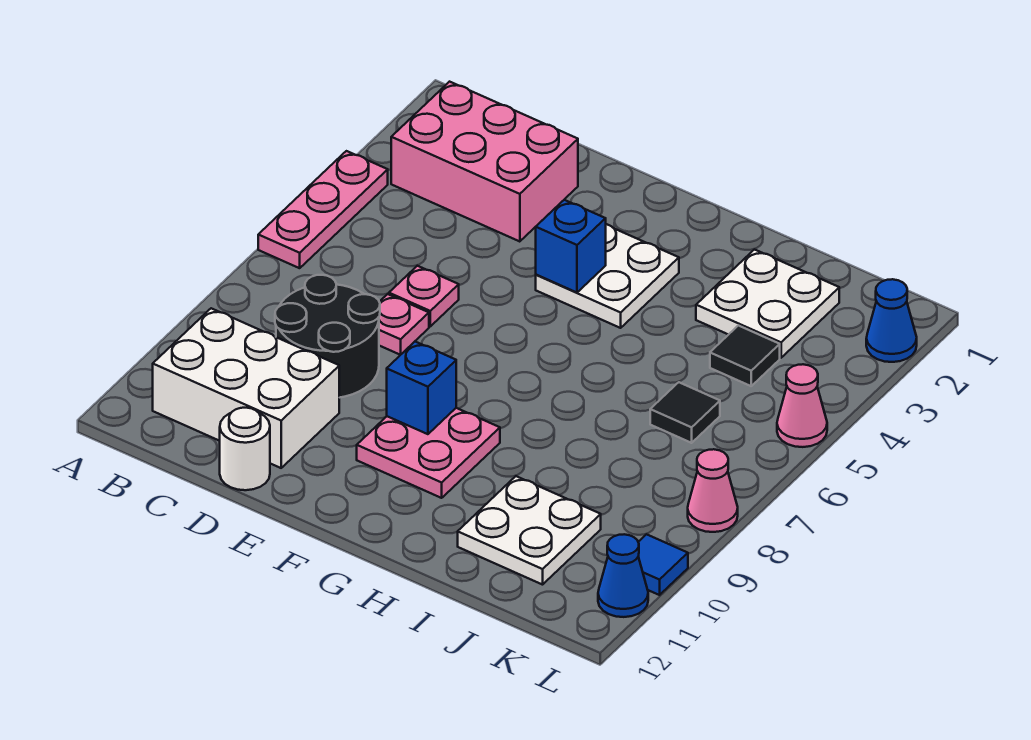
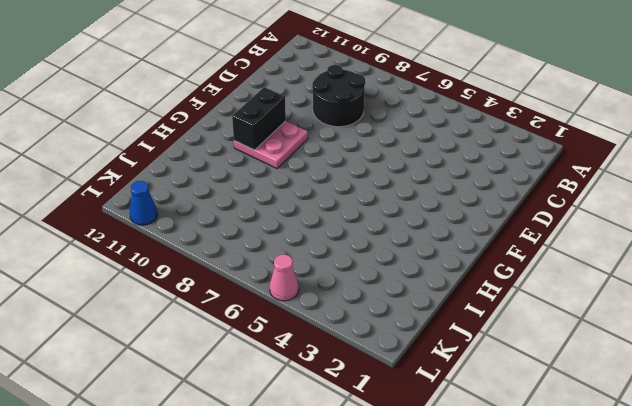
black 1x2 brick [232,87,286,150] -> none
none -> pink 1x3 plate [258,151,388,268]
none -> pink 2x3 brick [391,82,578,242]
none -> white 2x3 brick [153,308,339,468]

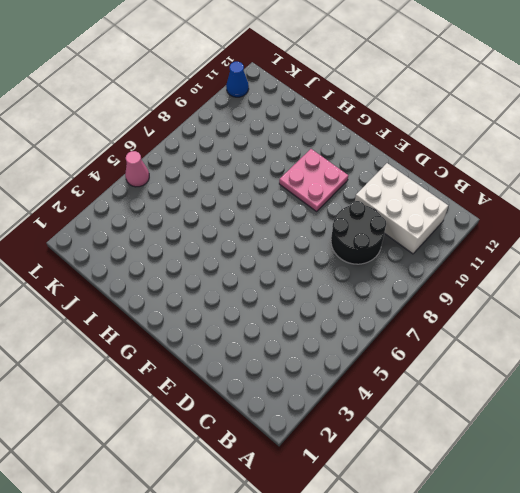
none -> pink 1x3 plate [258,151,388,268]
none -> pink 2x3 brick [391,82,578,242]
none -> pink 1x1 plate [389,266,459,326]

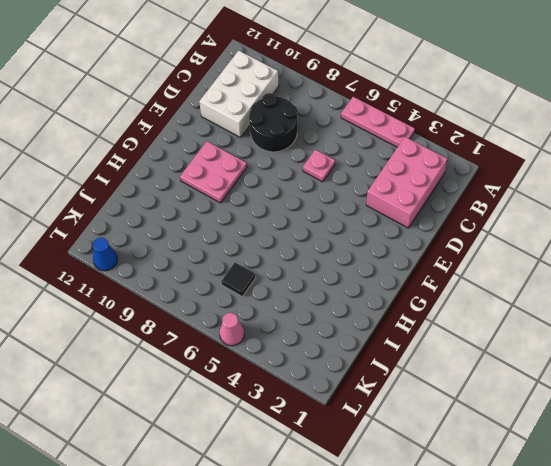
none -> pink 1x1 plate [379,294,429,355]
none -> white 1x1 round brick [220,408,270,490]
none -> white 2x2 plate [536,224,679,328]

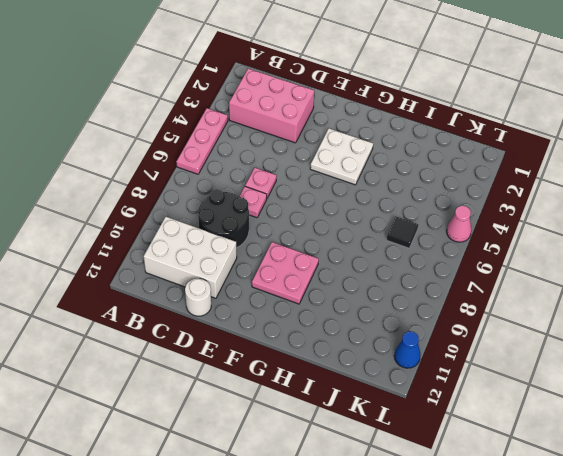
none -> white 2x2 plate [696,250,839,358]
none -> white 2x2 plate [458,476,601,585]
none -> black 1x1 tile [710,326,780,386]

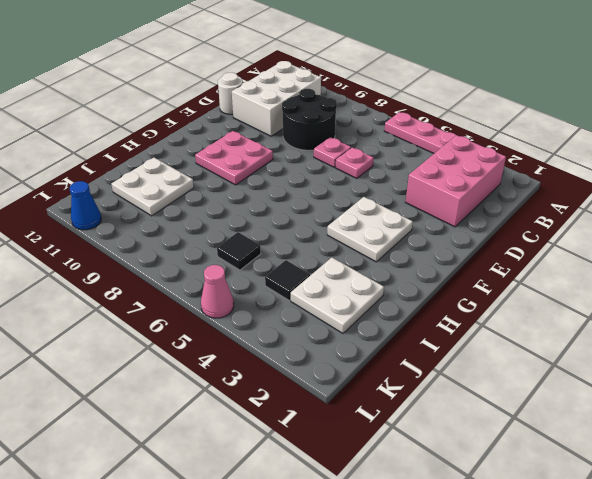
none -> blue 1x1 cone [866,279,917,362]
none -> pink 1x1 cone [688,449,738,532]
none -> blue 1x1 tile [638,534,688,595]

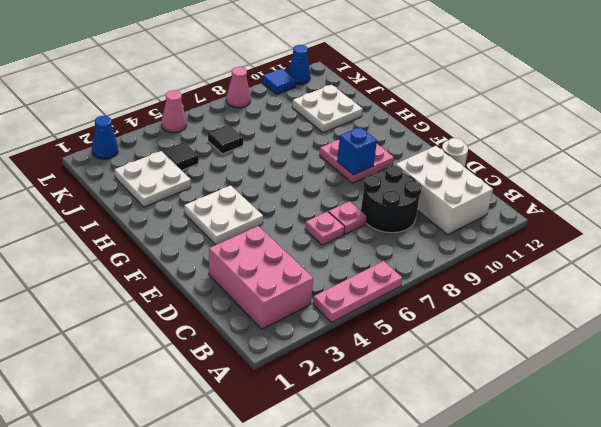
none -> blue 1x1 brick [536,200,606,292]

